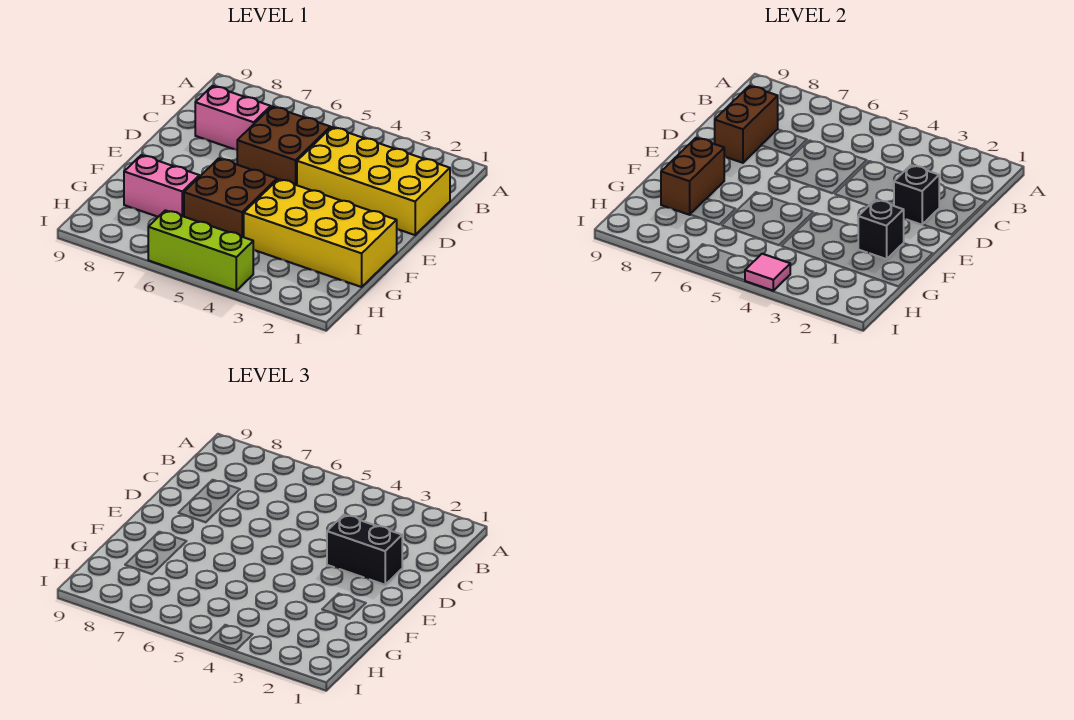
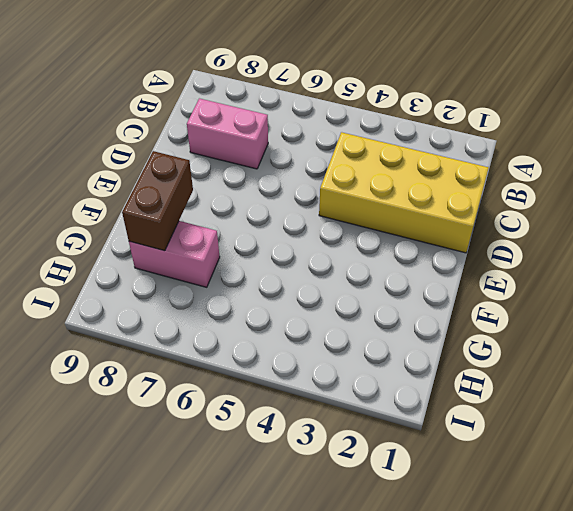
none -> brown 2x2 brick [237,106,330,185]
none -> yellow 2x4 brick [244,179,397,287]
none -> brown 2x2 brick [184,158,277,237]

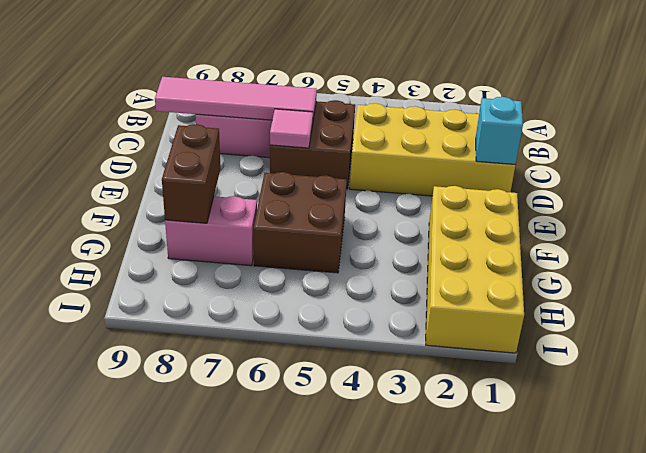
pink 1x4 tile [155,77,317,120] -> brown 1x2 brick [715,86,778,163]
cyan 1x1 brick [476,97,523,165] -> none
pink 1x1 tile [270,109,313,148] -> pink 1x1 tile moved to [745,254,790,291]
yellow 2x4 brick [426,186,524,353] -> yellow 2x4 brick turned to [244,179,397,287]
none -> lime 1x3 brick [148,210,253,291]
none -> black 1x1 brick [894,165,939,225]
none -> black 1x1 brick [858,200,904,259]

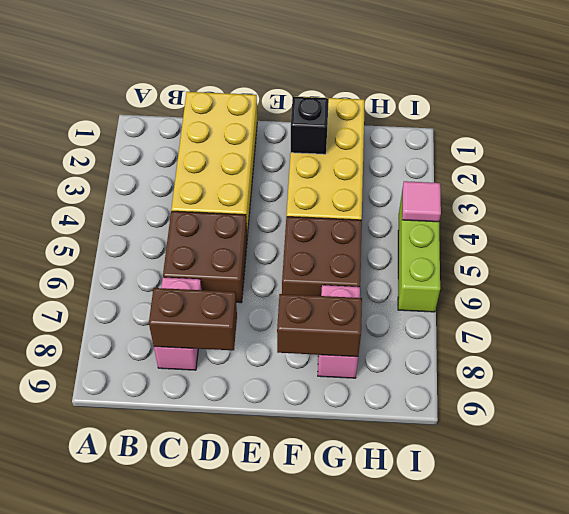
none -> black 1x1 brick [894,165,939,225]
none -> black 1x2 brick [327,515,402,585]

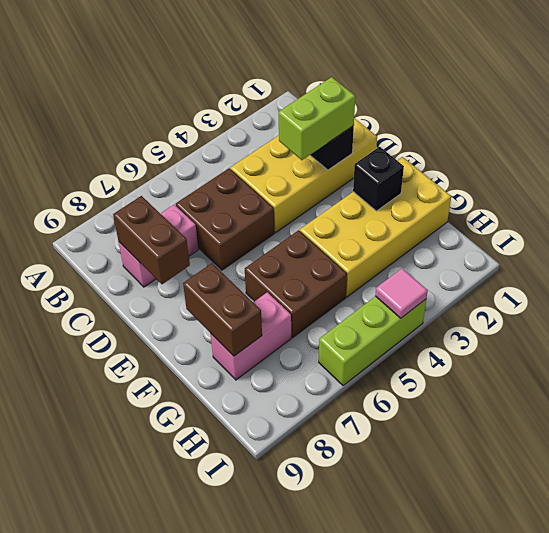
lime 1x2 brick [279,77,355,160] -> black 1x2 brick [327,515,402,585]

